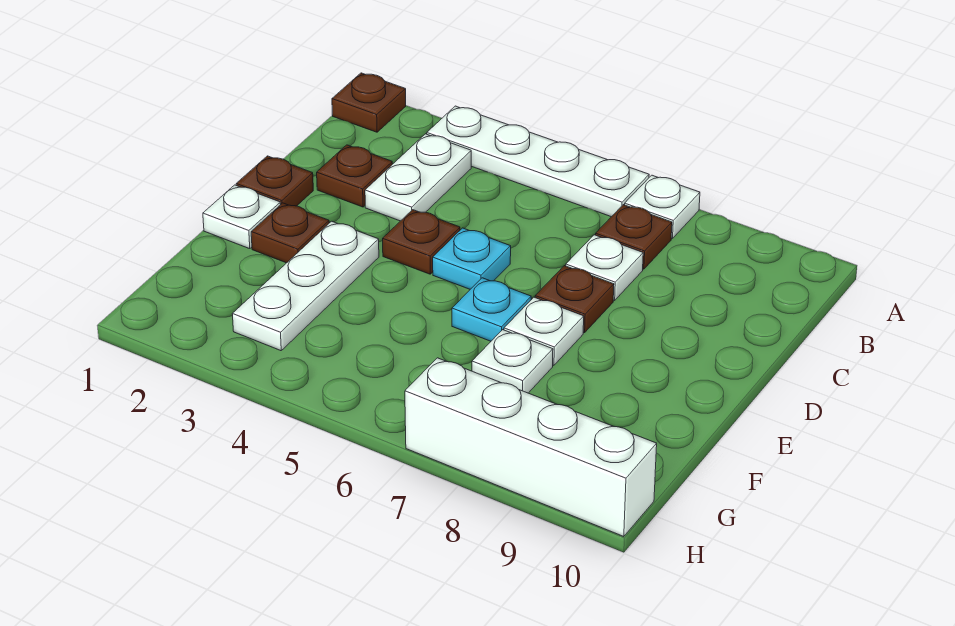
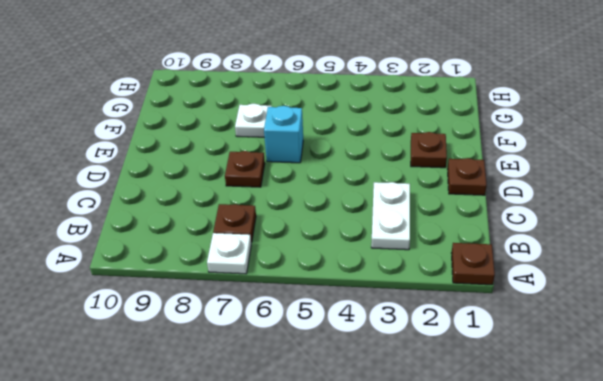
cyan 1x1 brick [264,106,303,163] -> cyan 1x1 plate [452,278,531,341]
none -> white 1x4 plate [427,106,649,217]
none -> brown 1x1 plate [317,145,392,207]
none -> white 1x1 plate [566,235,643,300]

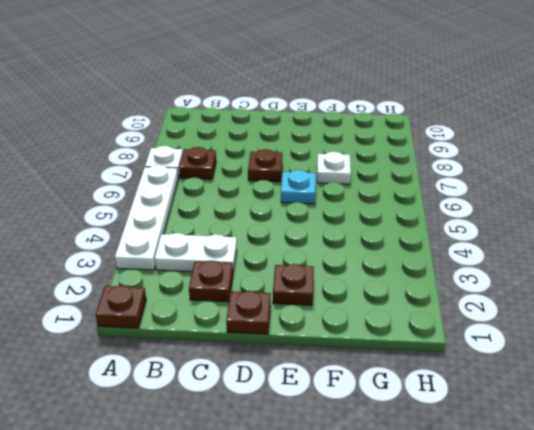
none -> white 1x1 plate [566,235,643,300]
none -> brown 1x1 plate [383,210,460,274]
none -> cyan 1x1 plate [433,228,511,289]

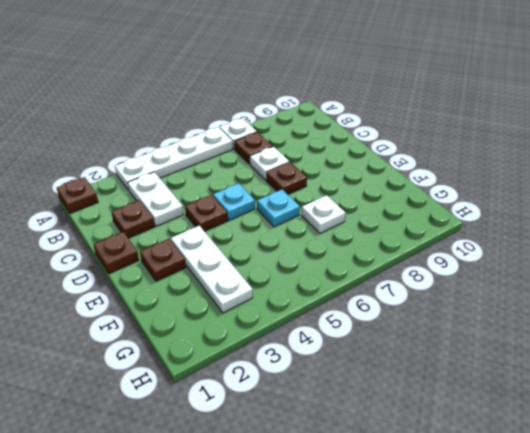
none -> white 1x1 plate [203,185,281,249]
none -> white 1x1 plate [504,297,584,365]
none -> white 1x4 brick [405,358,657,537]

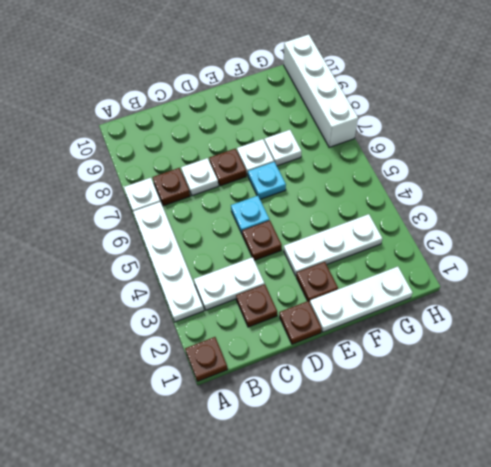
white 1x3 plate [310,267,413,332] -> white 1x1 plate [203,185,281,249]

